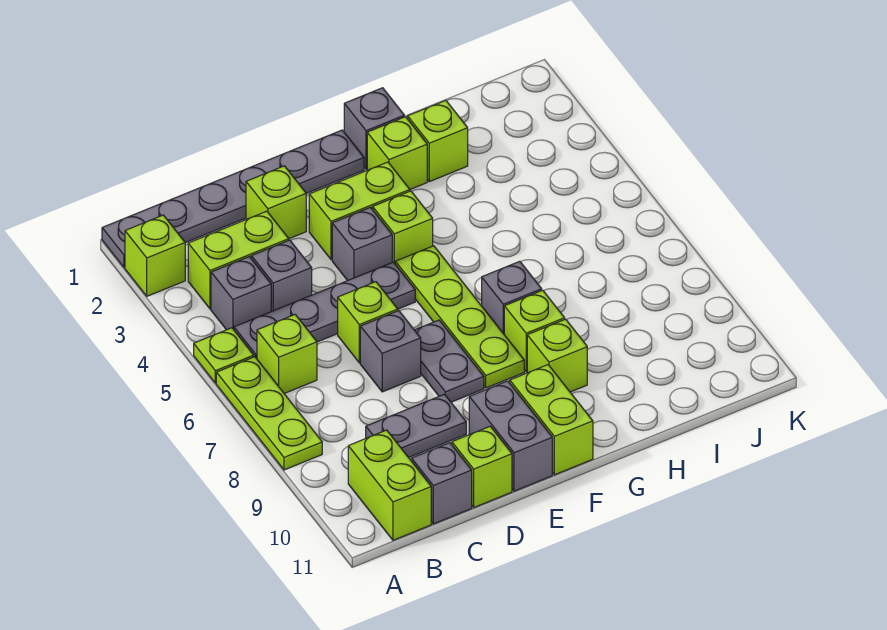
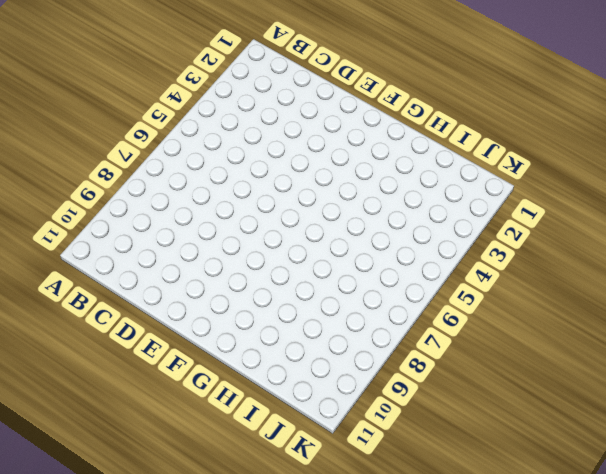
none -> grey 1x6 plate [102,130,364,267]
none -> lime 1x1 brick [125,215,185,296]
none -> lime 1x1 plate [194,328,254,383]

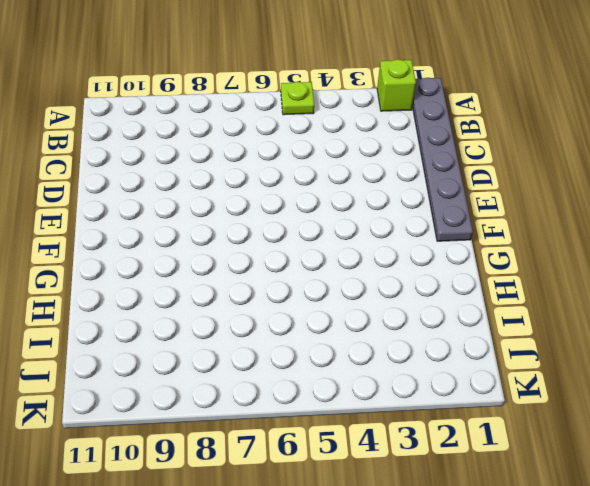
none -> lime 1x3 plate [216,357,322,470]
none -> lime 1x2 brick [188,211,289,309]
none -> grey 1x1 brick [211,257,271,330]

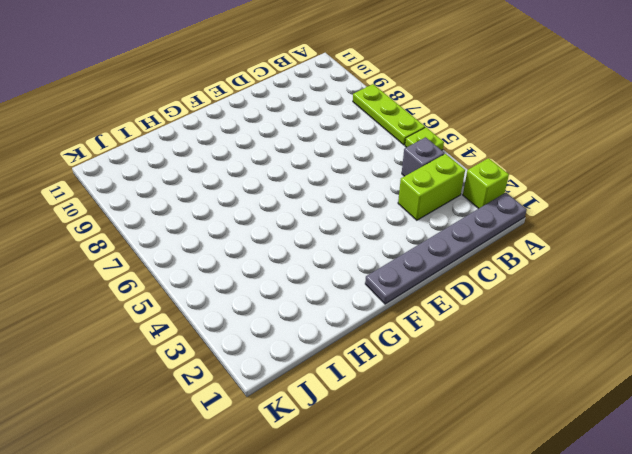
none -> grey 1x4 plate [234,262,415,359]
none -> lime 1x1 brick [257,315,317,393]
none -> lime 1x2 brick [348,430,431,540]

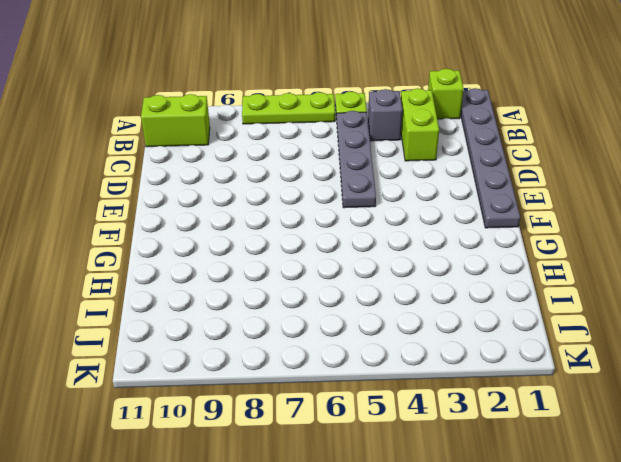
none -> lime 1x1 brick [257,315,317,393]
none -> grey 1x1 brick [251,240,312,311]
none -> grey 1x2 plate [366,394,466,458]

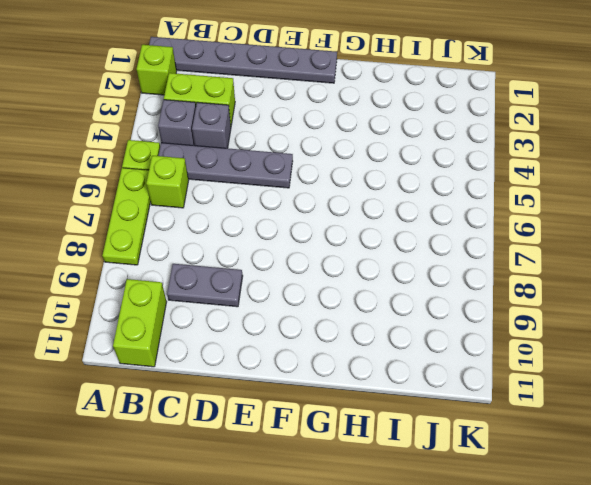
none -> grey 1x1 brick [412,443,472,524]
none -> lime 1x1 brick [246,166,306,239]
none -> lime 1x1 brick [338,282,398,363]

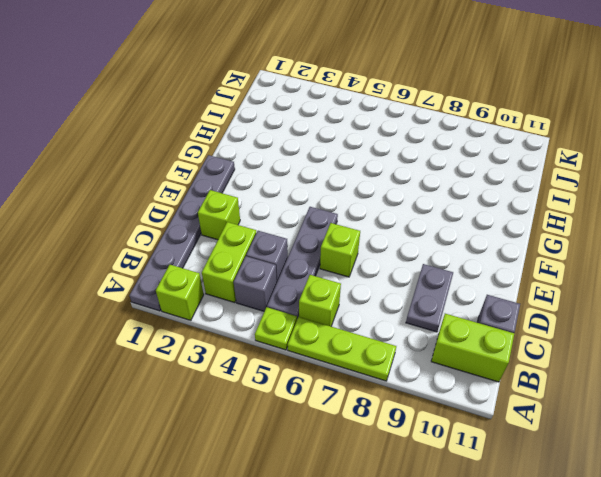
none -> grey 1x1 brick [360,311,421,392]
none -> lime 1x1 brick [452,426,512,507]
none -> lime 1x2 brick [309,162,410,260]

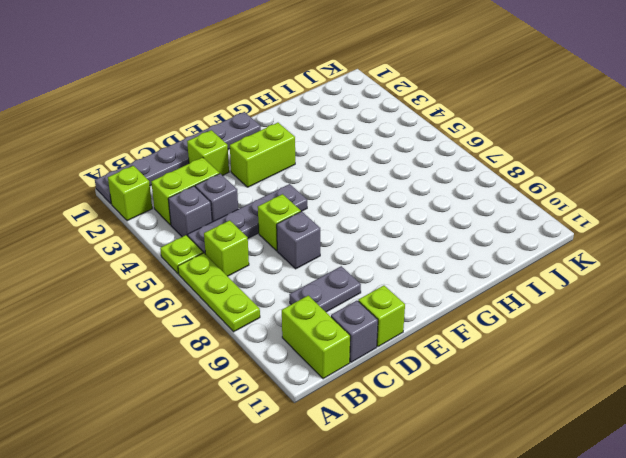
none -> grey 1x1 brick [332,207,392,281]
none -> grey 1x2 plate [415,320,484,402]
none -> grey 1x2 brick [469,381,552,491]

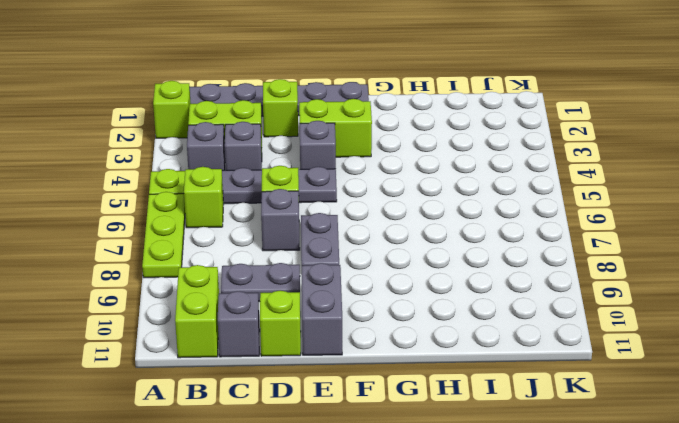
none -> lime 1x1 brick [373,191,433,263]
none -> lime 1x4 plate [395,246,524,388]
none -> lime 1x2 brick [510,365,593,475]

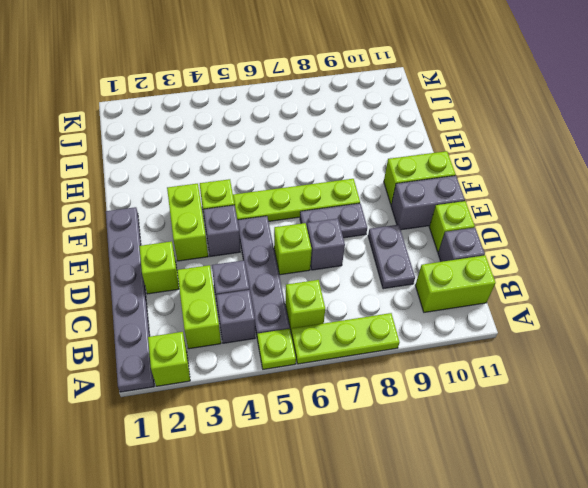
none -> grey 1x1 brick [344,88,404,169]
none -> lime 1x1 brick [367,117,427,189]
none -> grey 1x1 brick [482,261,542,334]

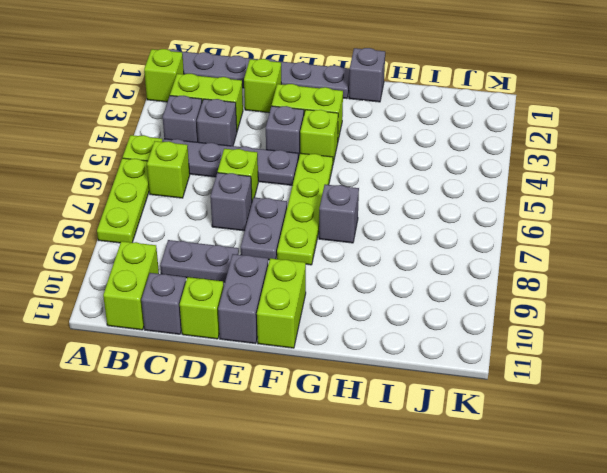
none -> lime 1x1 brick [367,117,427,189]
none -> lime 1x1 brick [504,290,565,372]
none -> lime 1x1 brick [527,319,587,392]

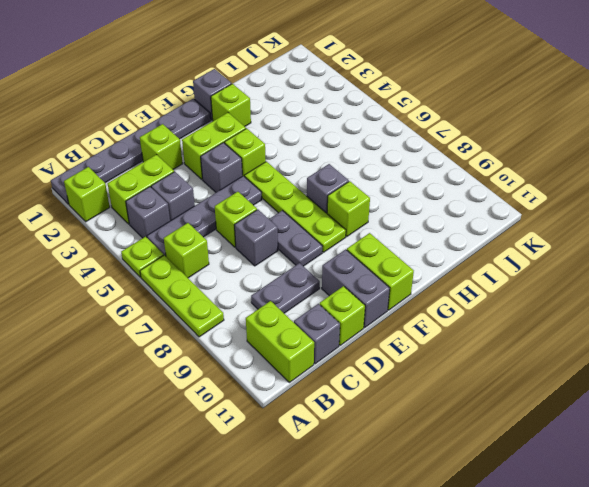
none -> lime 1x1 brick [527,319,587,392]
none -> lime 1x1 brick [408,100,468,182]

